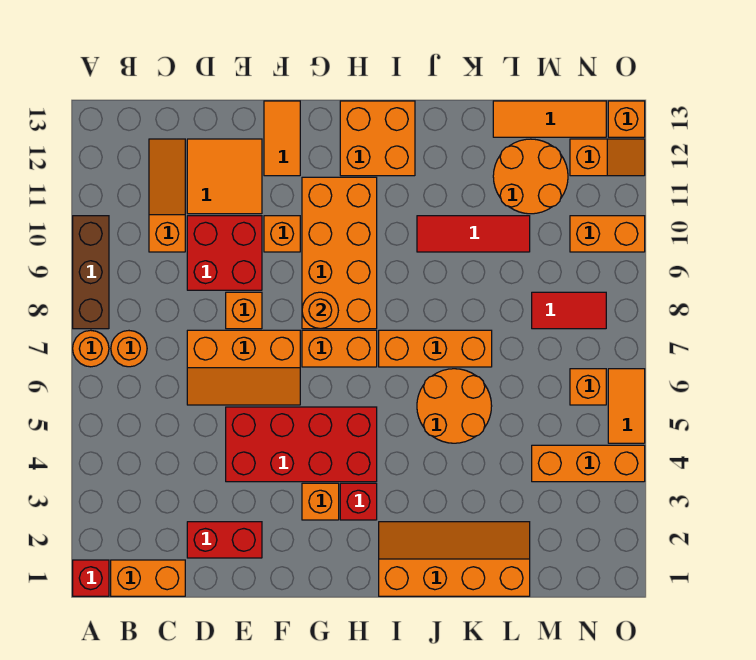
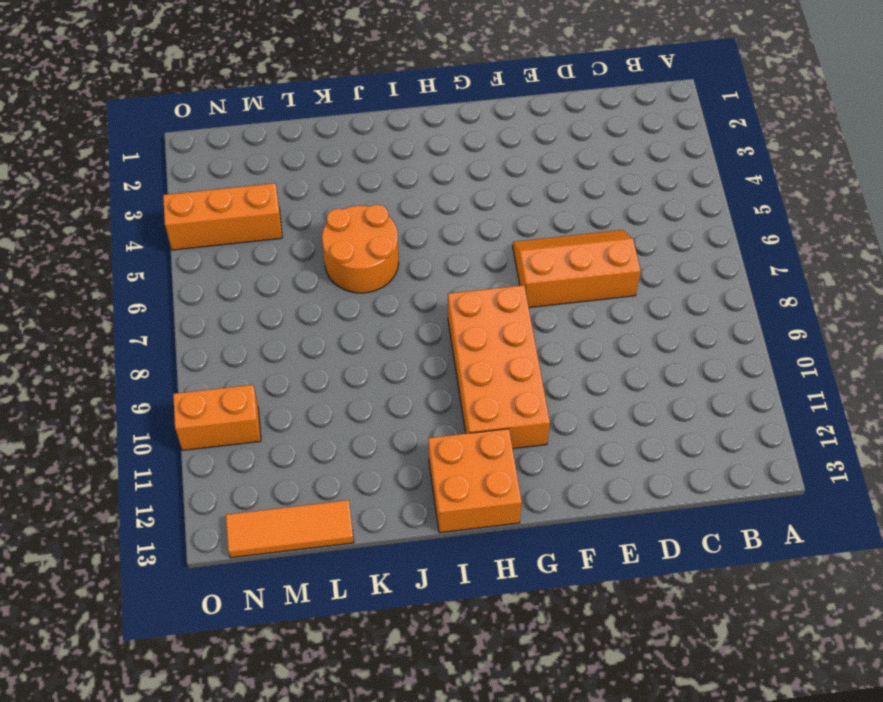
none -> red 1x1 brick [73,560,109,596]
none -> orange 1x1 round brick [73,330,109,367]
none -> brown 1x3 brick [73,216,109,329]
none -> orange 1x2 brick [111,560,185,596]

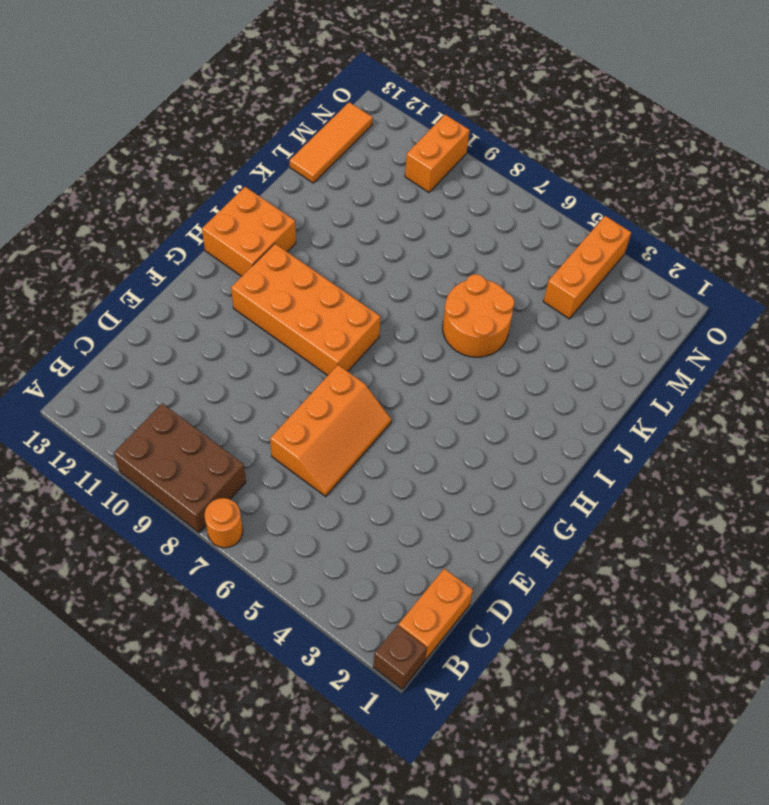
brown 1x1 brick [373,626,427,689] -> red 1x1 brick [73,560,109,596]
brown 2x3 brick [114,403,246,533] -> brown 1x3 brick [73,216,109,329]
none -> orange 1x1 round brick [111,331,147,367]
none -> orange 1x3 slope [149,139,185,252]
none -> red 1x2 brick [187,522,262,558]
none -> red 2x2 brick [187,216,262,290]

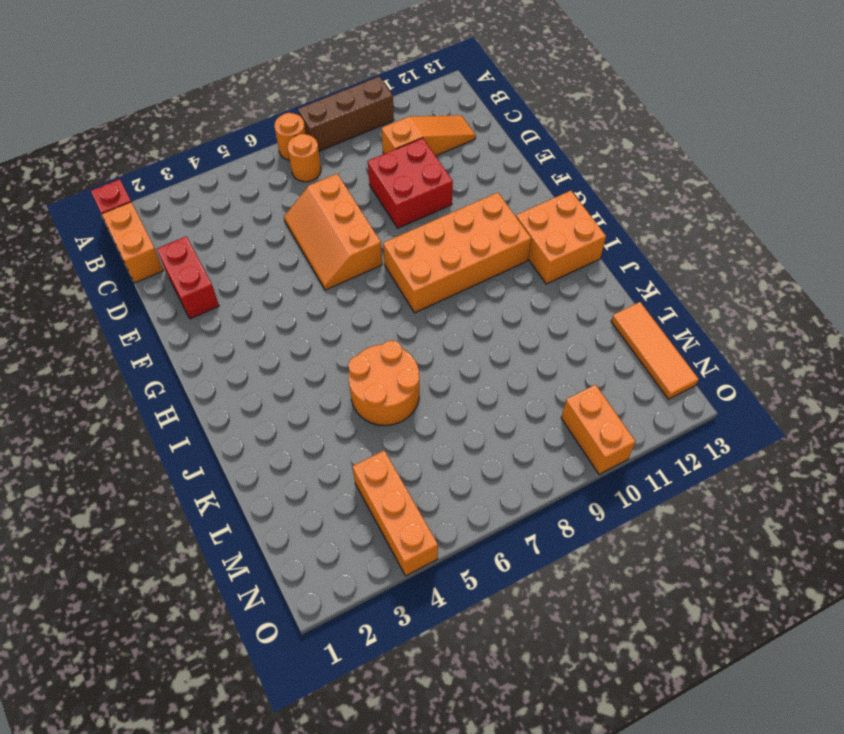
none -> orange 2x2 tile [187,139,262,214]
none -> red 2x4 brick [226,407,377,482]
none -> orange 1x1 brick [226,292,262,329]
none -> orange 1x1 brick [264,216,300,252]

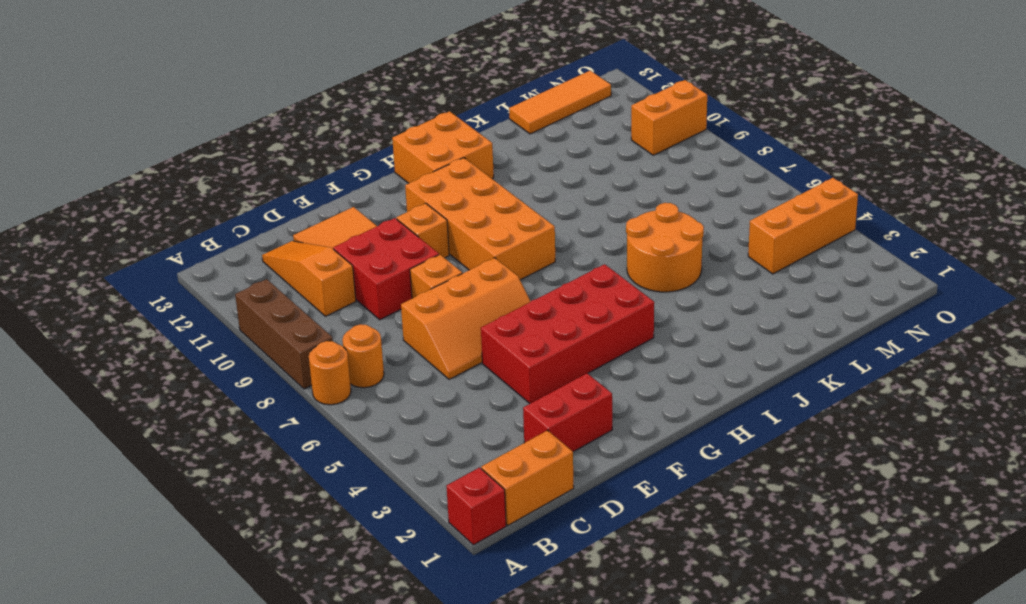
none -> orange 1x2 tile [264,101,300,176]
none -> orange 1x1 brick [302,483,339,520]
none -> orange 1x2 brick [302,330,377,367]
none -> red 1x1 brick [340,483,377,520]

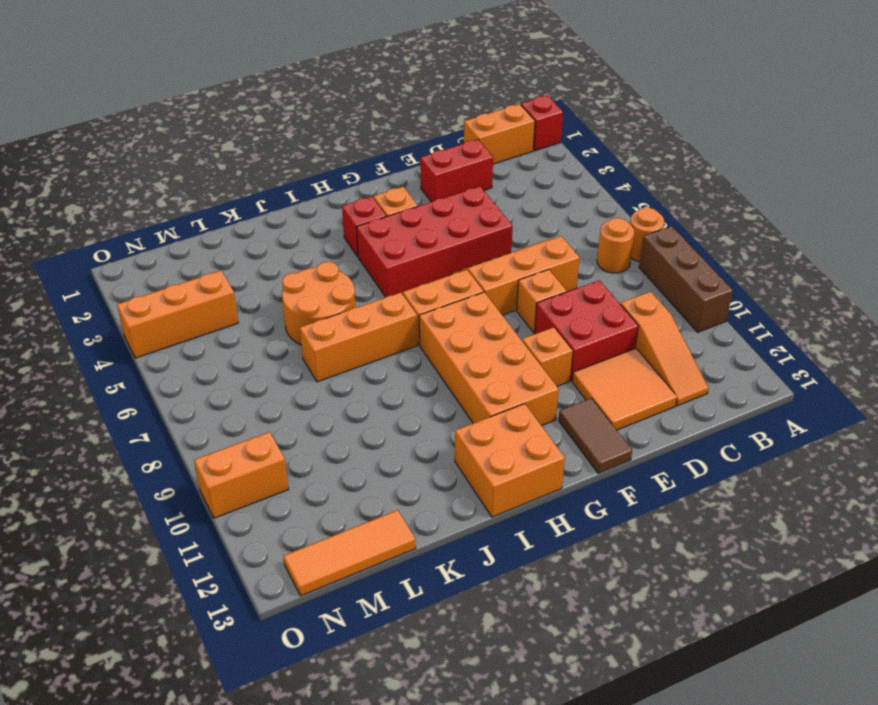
brown 1x2 tile [559,398,632,473] -> orange 1x2 tile [264,101,300,176]
none -> orange 2x4 slope [379,522,530,596]
none -> red 1x3 tile [417,216,530,252]
none -> orange 2x2 round brick [493,139,568,214]
none -> red 1x2 tile [532,292,606,329]

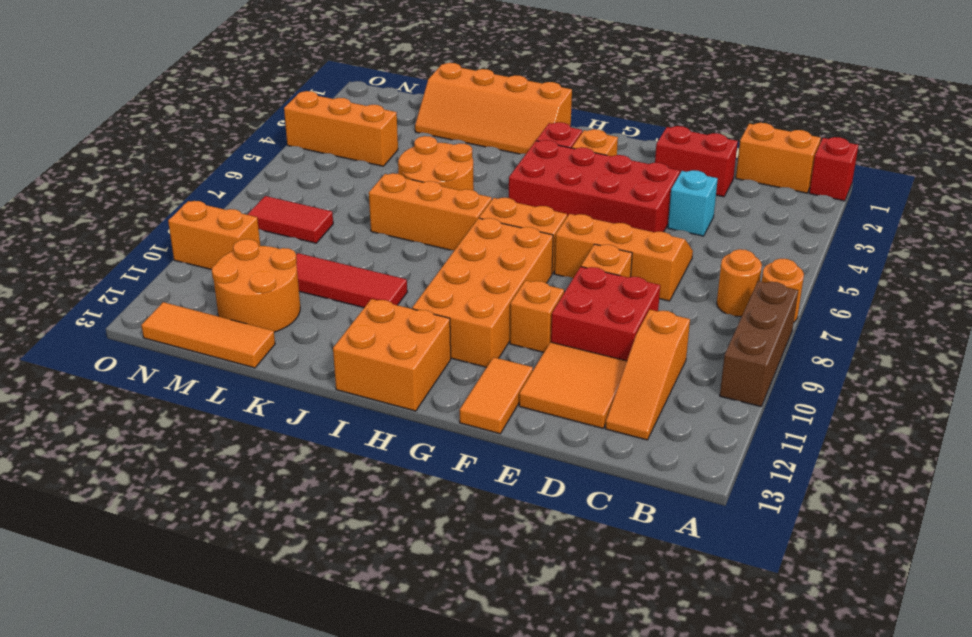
cyan 1x1 brick [668,170,718,236] -> none
none -> orange 1x1 brick [570,369,606,405]
none -> orange 1x2 slope [570,139,645,176]
none -> orange 1x2 tile [608,369,645,443]
none -> orange 1x1 brick [608,101,645,137]

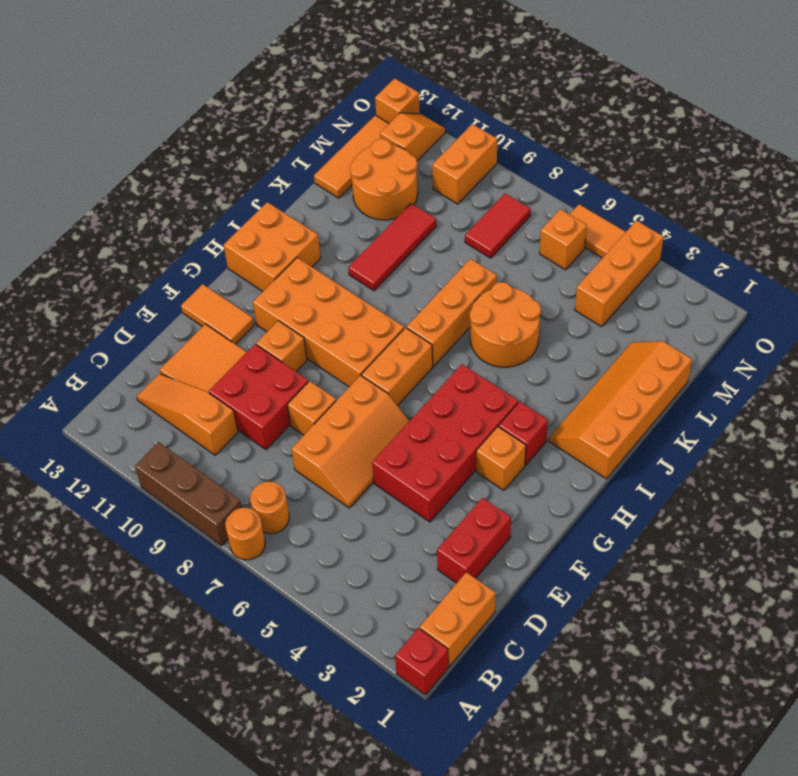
none -> orange 1x1 round brick [302,292,338,329]

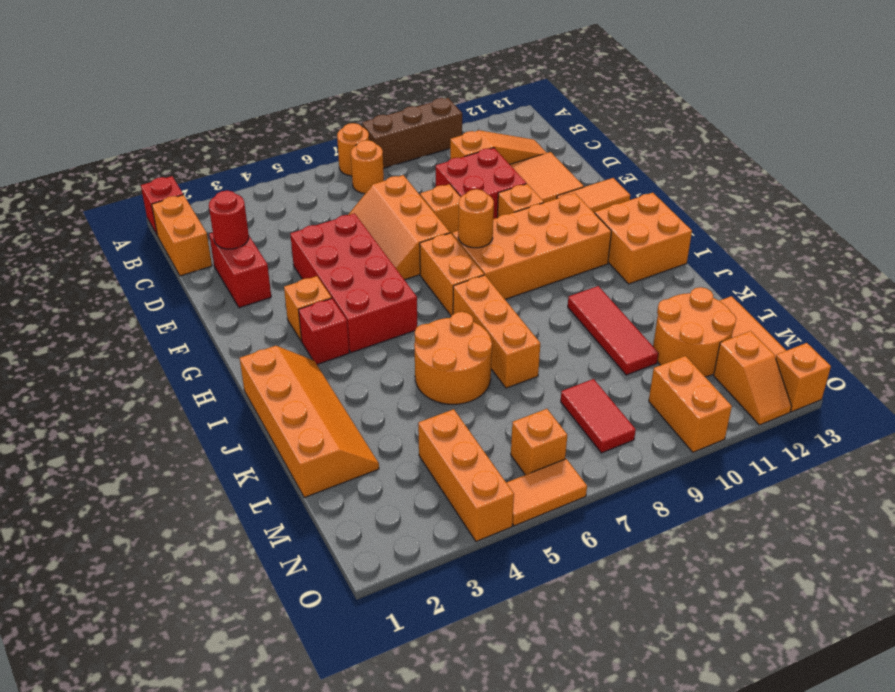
red 1x1 round brick [209,191,249,249] -> none

